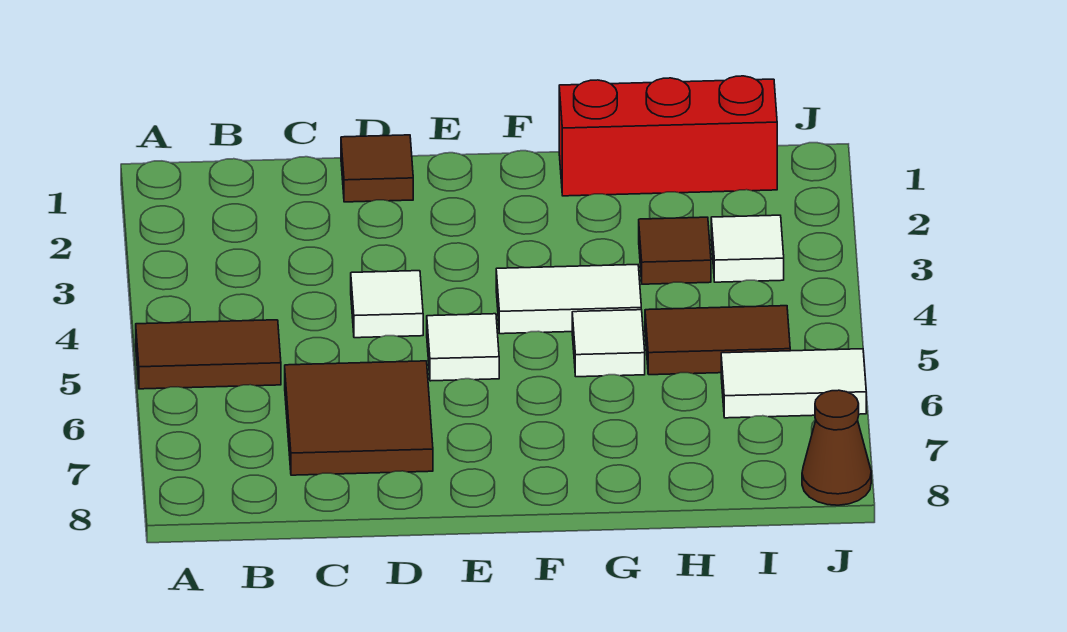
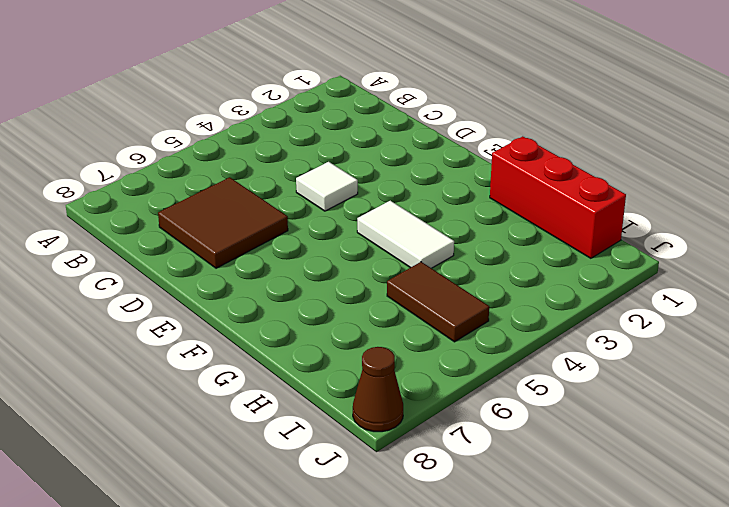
none -> brown 1x2 tile [136,320,281,389]
none -> brown 1x1 tile [341,135,413,202]
none -> white 1x1 tile [427,314,499,381]

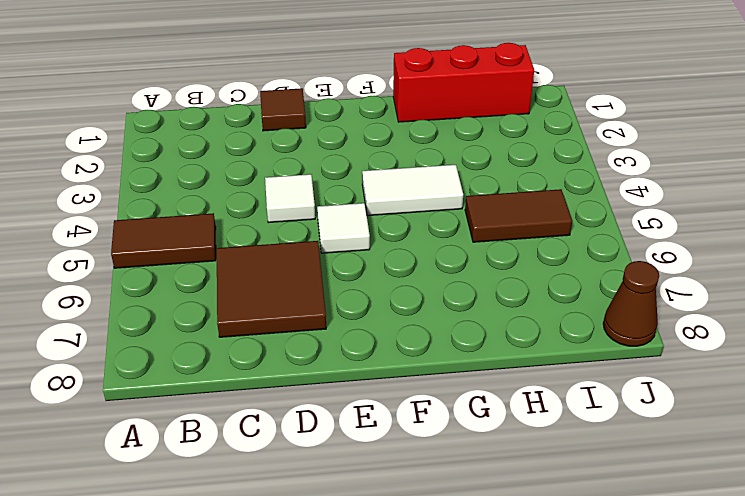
none -> white 1x1 tile [572,310,645,377]
none -> brown 1x1 tile [639,217,711,284]
none -> white 1x1 tile [711,215,784,282]

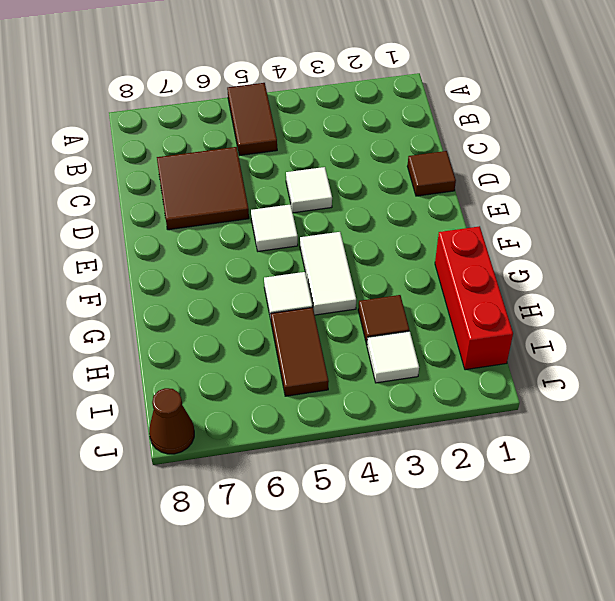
none -> white 1x2 tile [721,349,866,418]

